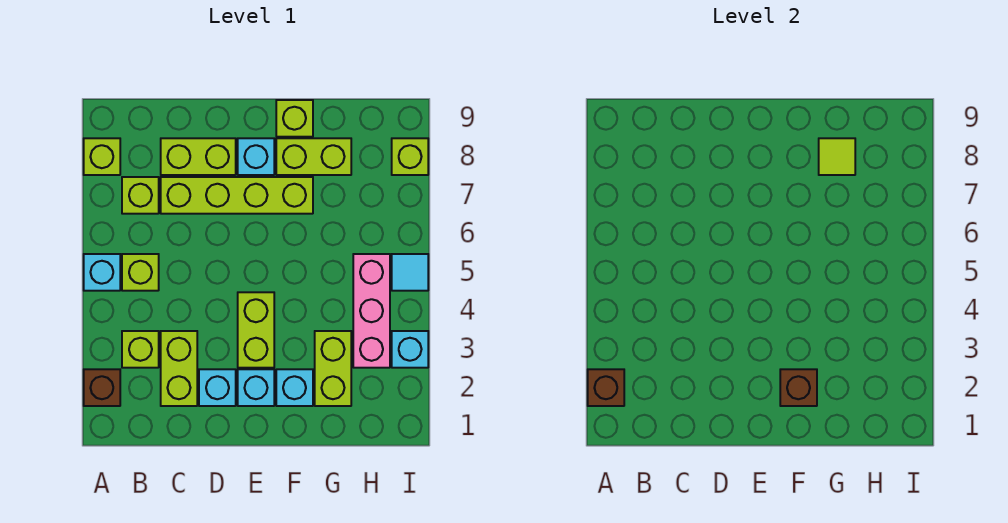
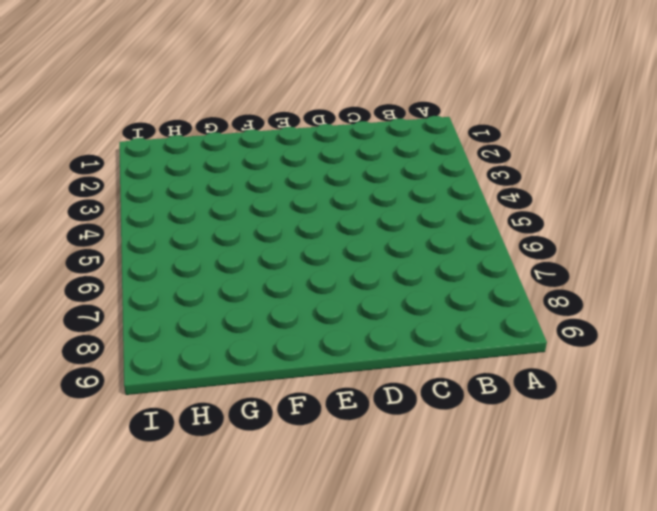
none -> brown 1x1 brick [84,369,120,406]
none -> cyan 1x1 brick [84,254,120,291]
none -> lime 1x1 brick [84,138,120,175]

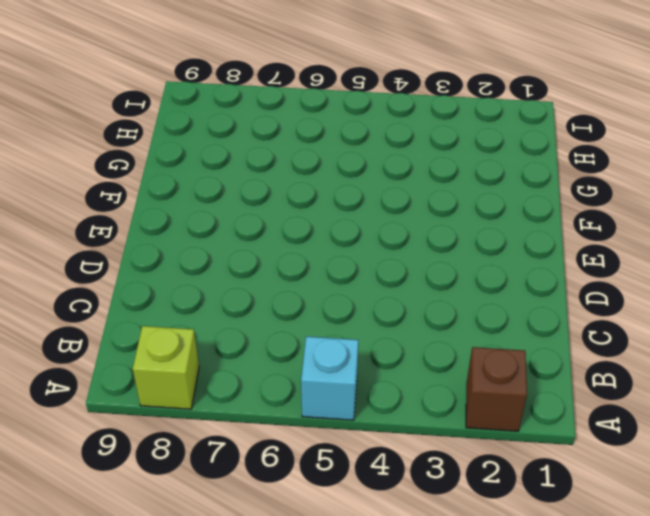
none -> lime 1x1 brick [122,331,159,368]
none -> lime 1x1 brick [122,254,159,291]
none -> lime 1x1 brick [122,177,159,214]

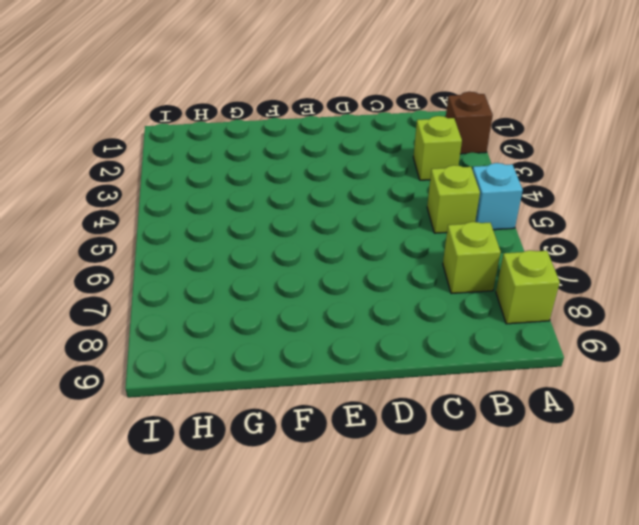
none -> lime 1x2 brick [161,331,197,406]
none -> lime 1x4 brick [161,177,313,214]
none -> lime 1x2 brick [161,138,236,175]

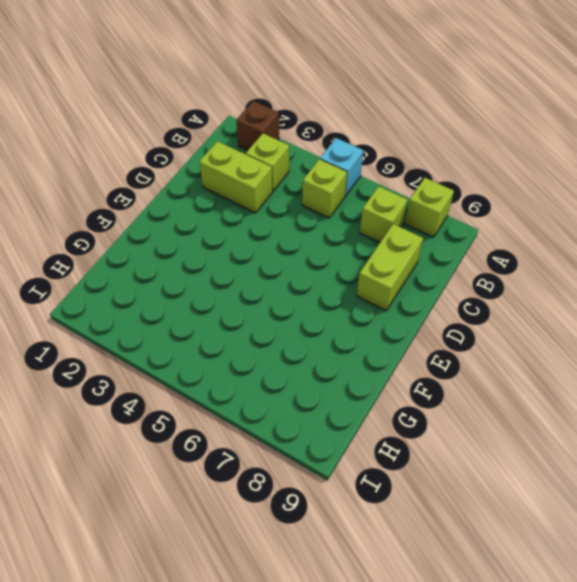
none -> lime 1x4 brick [161,177,313,214]
none -> cyan 1x1 brick [199,369,236,406]
none -> cyan 1x1 brick [238,369,274,406]

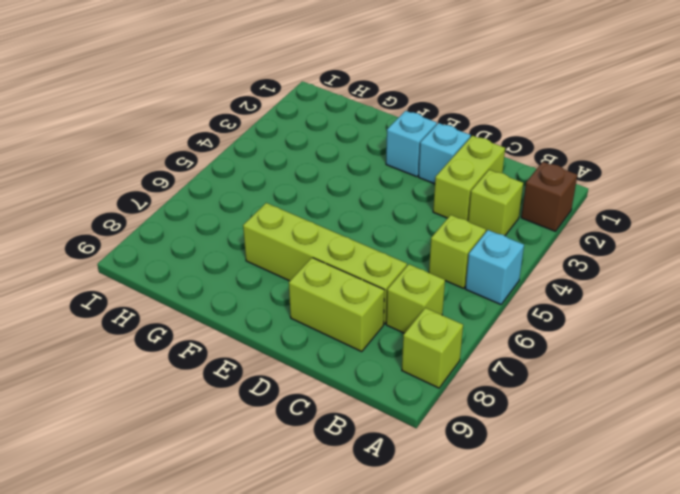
none -> lime 1x2 brick [238,292,274,368]
none -> cyan 1x1 brick [238,138,274,175]
none -> cyan 1x1 brick [276,369,313,406]

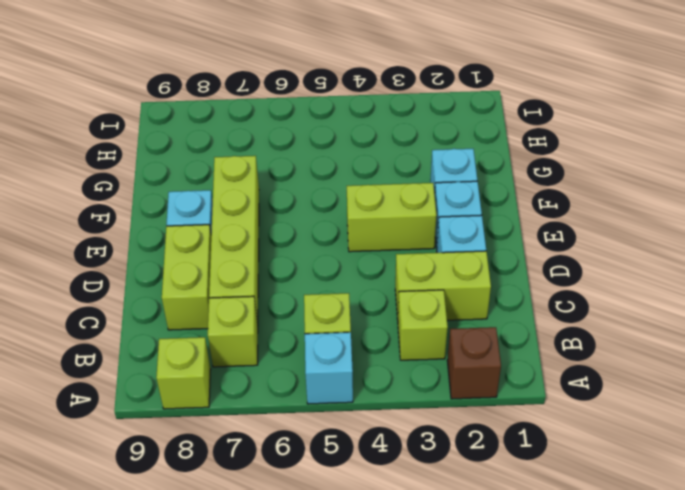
none -> lime 1x2 brick [276,138,351,175]
none -> lime 1x1 brick [276,100,313,137]
none -> lime 1x2 brick [315,331,351,406]

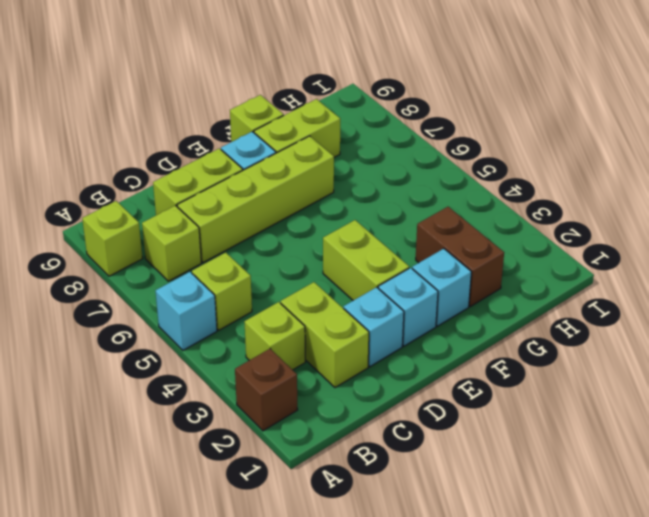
brown 1x2 brick [416,207,504,306] -> lime 1x2 brick [315,331,351,406]
none -> pink 1x3 brick [353,254,390,368]
none -> cyan 1x1 brick [392,331,428,368]
none -> cyan 1x1 tile [392,254,428,291]

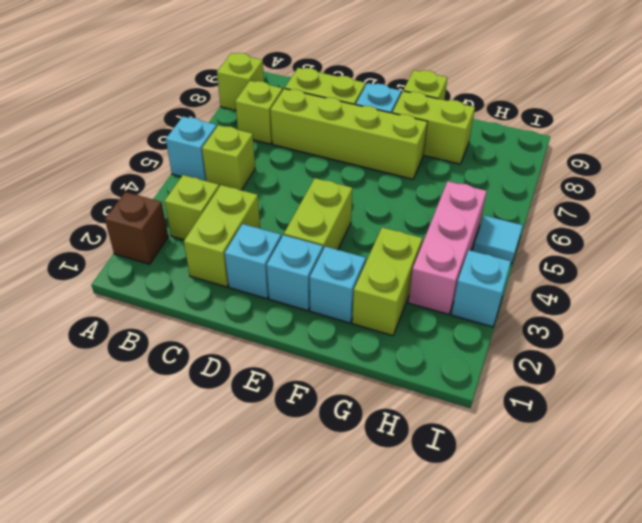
none -> lime 1x1 brick [392,138,428,175]
none -> brown 1x1 brick [588,369,624,406]
none -> brown 1x1 brick [780,369,817,406]

